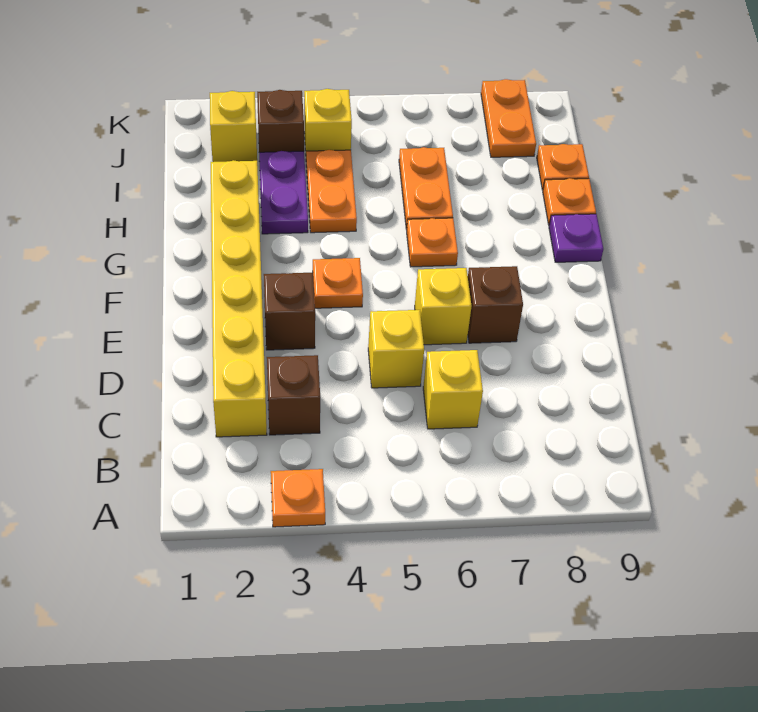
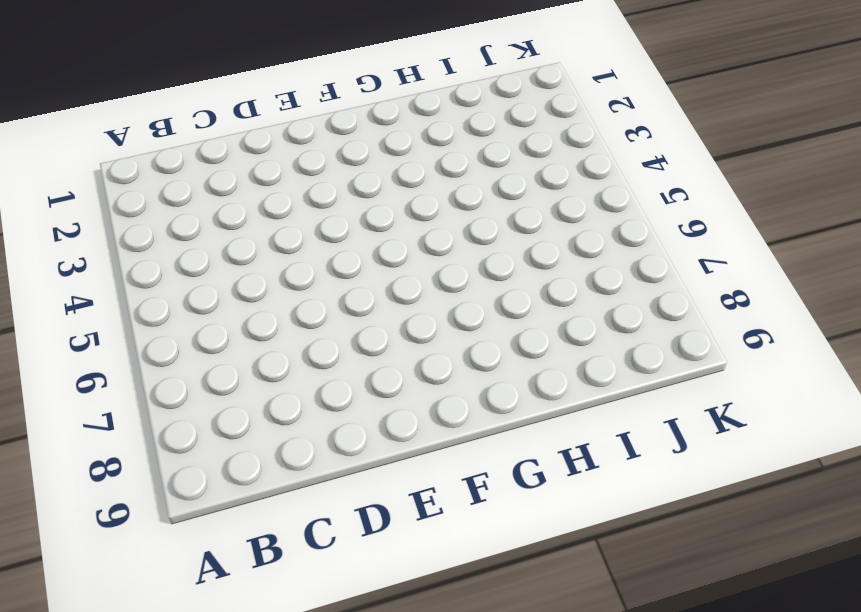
none -> orange 1x1 plate [271,469,325,527]
none -> yellow 1x6 brick [211,160,267,437]
none -> brown 1x1 brick [267,355,320,435]

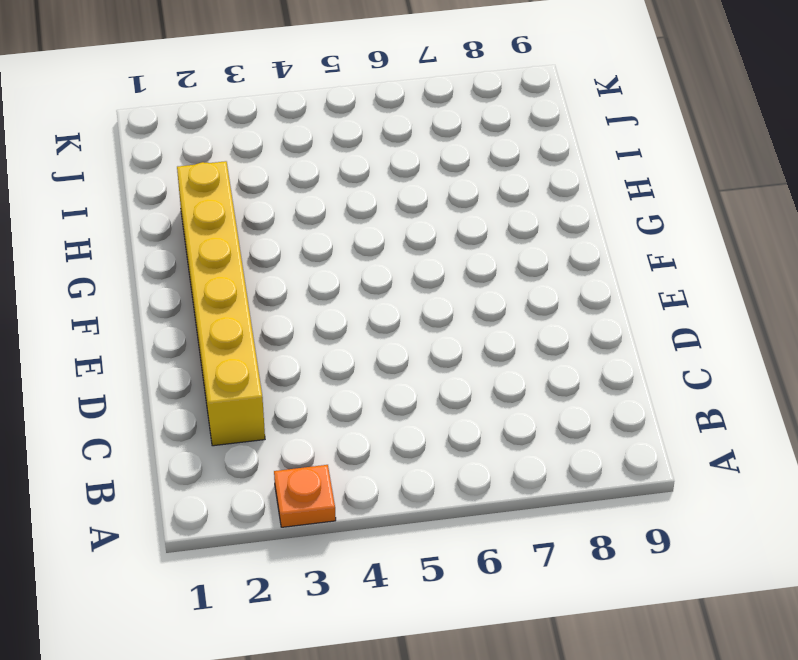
none -> brown 1x1 brick [267,355,320,435]
none -> yellow 1x1 brick [423,350,483,429]
none -> yellow 1x1 brick [368,310,424,388]

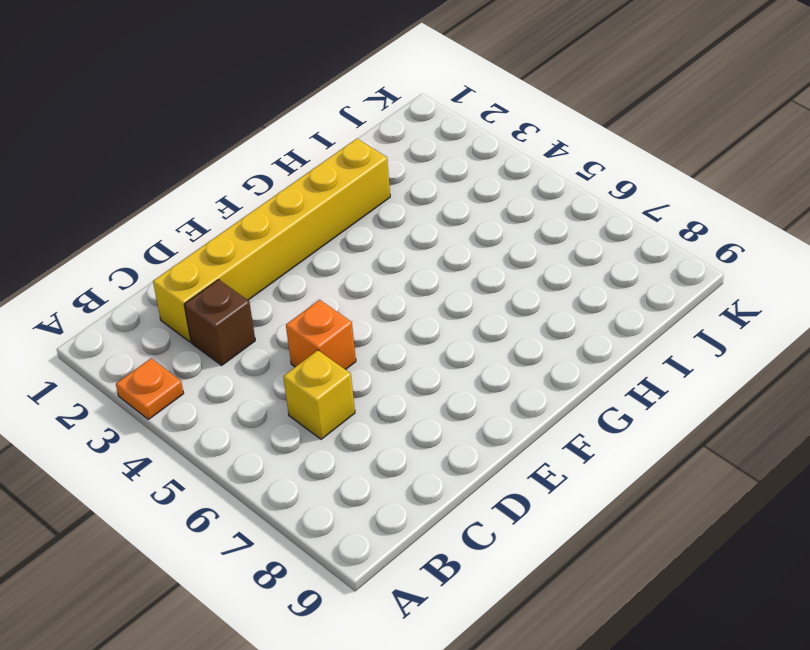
orange 1x1 brick [286,300,356,370] -> yellow 1x1 brick [368,310,424,388]
none -> brown 1x1 brick [264,273,315,350]
none -> yellow 1x1 brick [415,268,472,345]
none -> brown 1x1 brick [468,266,523,343]

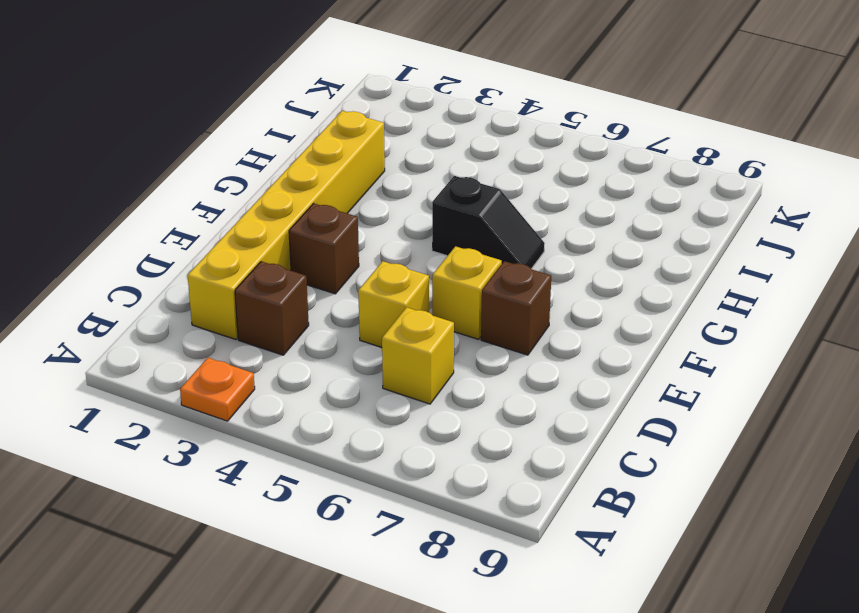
black 1x2 slope [432,176,545,269] -> orange 1x1 plate [407,218,458,267]
none -> orange 1x1 plate [313,258,363,308]
none -> purple 1x1 plate [549,214,603,262]
none -> purple 1x2 plate [259,151,308,234]

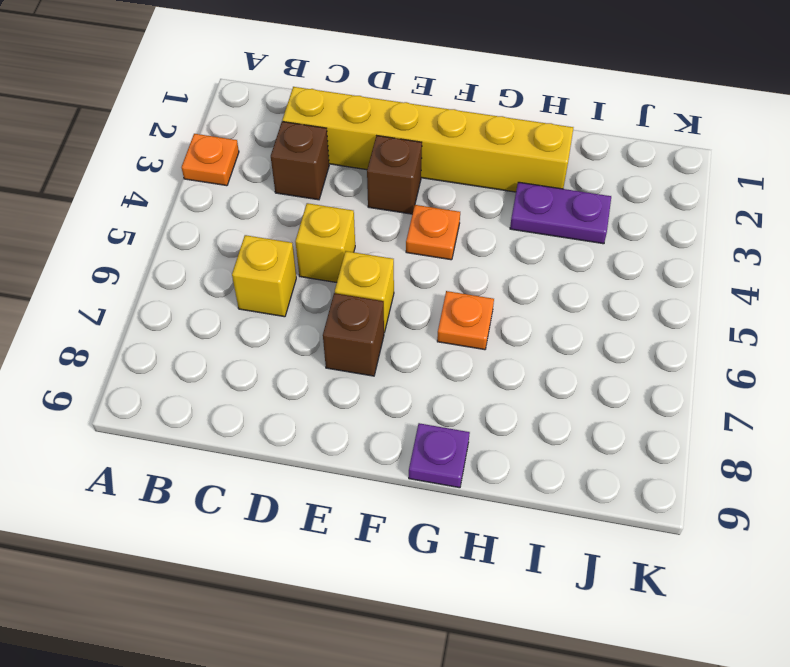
none -> orange 1x2 plate [306,150,357,233]
none -> orange 1x2 plate [399,147,453,230]
none -> orange 1x1 plate [543,178,596,225]

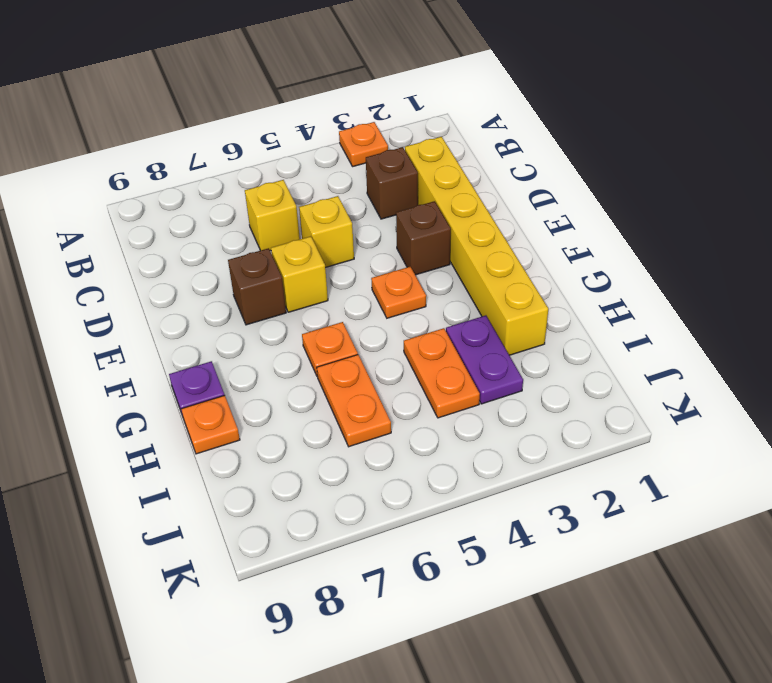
none -> orange 1x1 plate [537,144,589,190]
none -> yellow 1x1 brick [210,91,257,162]
none -> brown 1x1 brick [257,90,304,152]

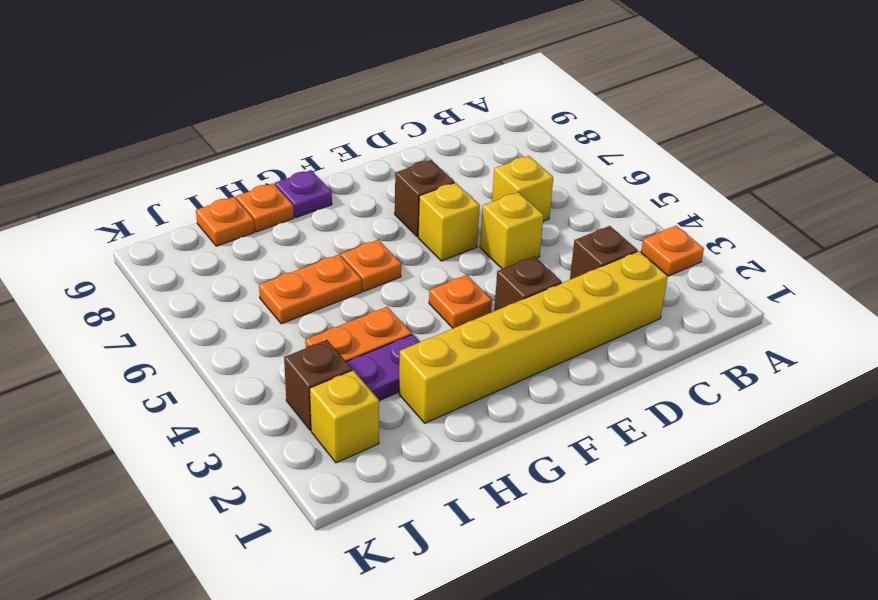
none -> yellow 1x1 brick [304,89,352,151]
none -> orange 1x2 plate [481,79,536,157]

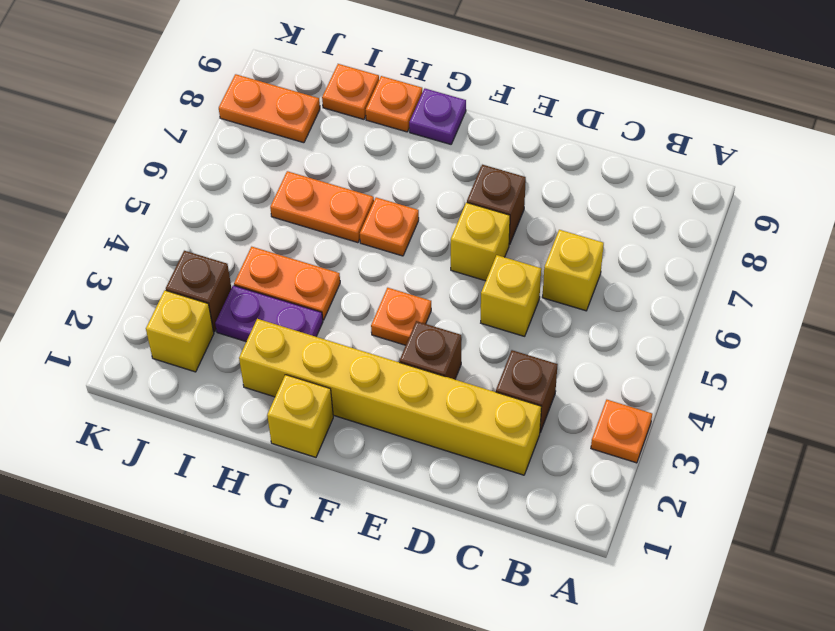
yellow 1x1 brick [267,375,333,457] -> yellow 1x1 brick moved to [304,89,352,151]

